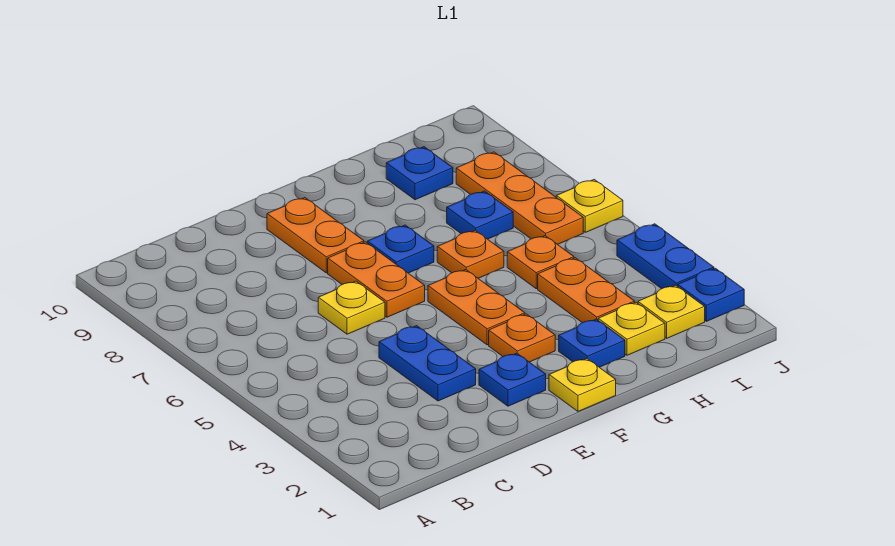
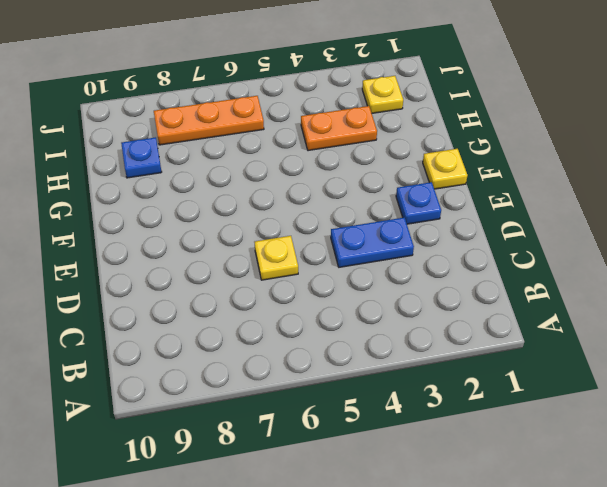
none -> orange 1x2 plate [328,242,425,317]
none -> orange 1x2 plate [267,198,364,273]
none -> orange 1x1 plate [489,314,555,362]

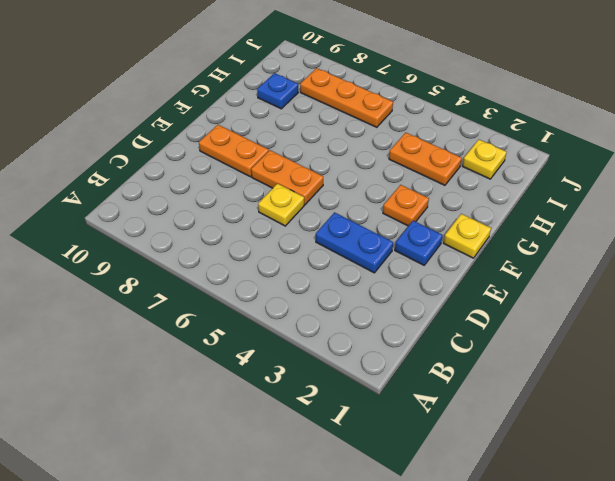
none -> orange 1x2 plate [428,270,525,345]
none -> blue 1x1 plate [367,225,434,273]
none -> blue 1x1 plate [559,319,625,367]

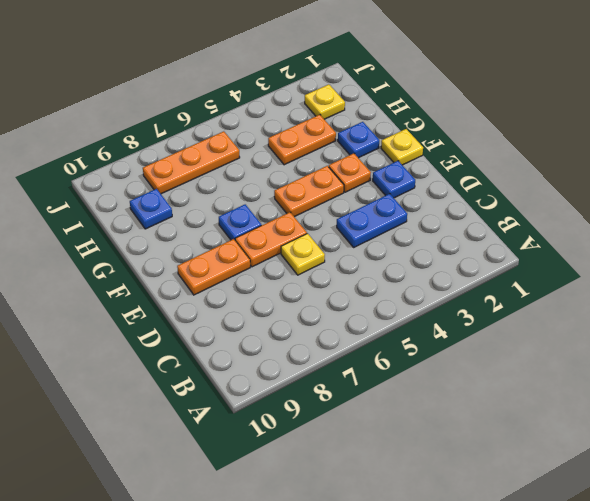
none -> orange 1x1 plate [437,230,504,278]
none -> yellow 1x1 plate [598,302,665,355]
none -> orange 1x1 plate [507,236,574,289]

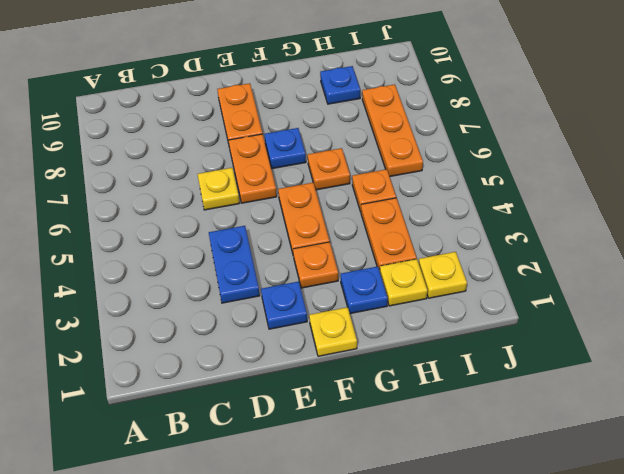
none -> blue 1x1 plate [447,191,513,239]
none -> blue 1x1 plate [678,268,744,321]
none -> blue 1x2 plate [617,224,714,289]

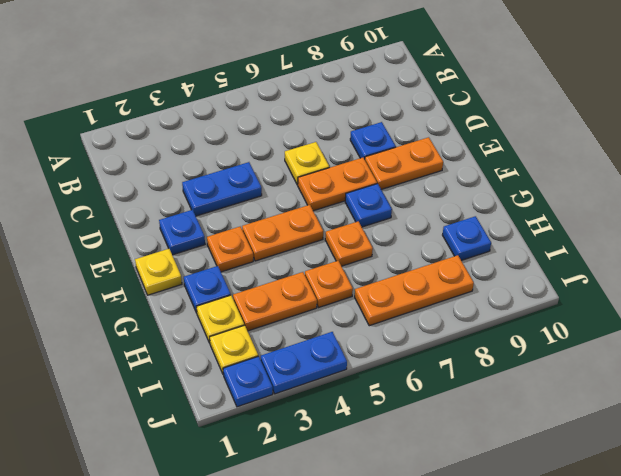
blue 1x1 plate [350,122,396,159] -> blue 1x1 plate moved to [447,191,513,239]
none -> yellow 1x1 plate [556,180,623,232]

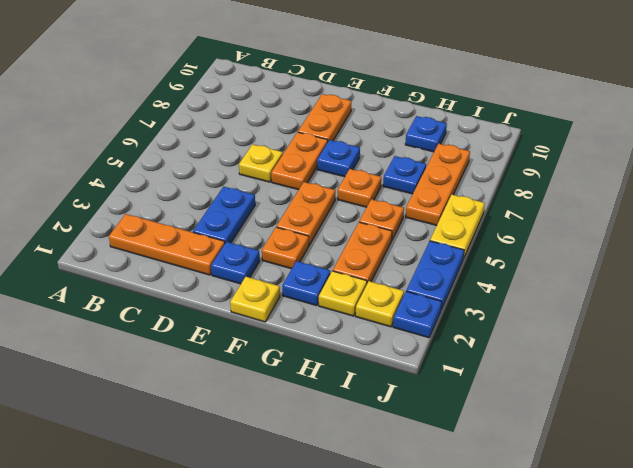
orange 1x3 plate [109,214,225,275] -> none
yellow 1x2 plate [430,195,485,259] -> yellow 1x1 plate [556,180,623,232]

